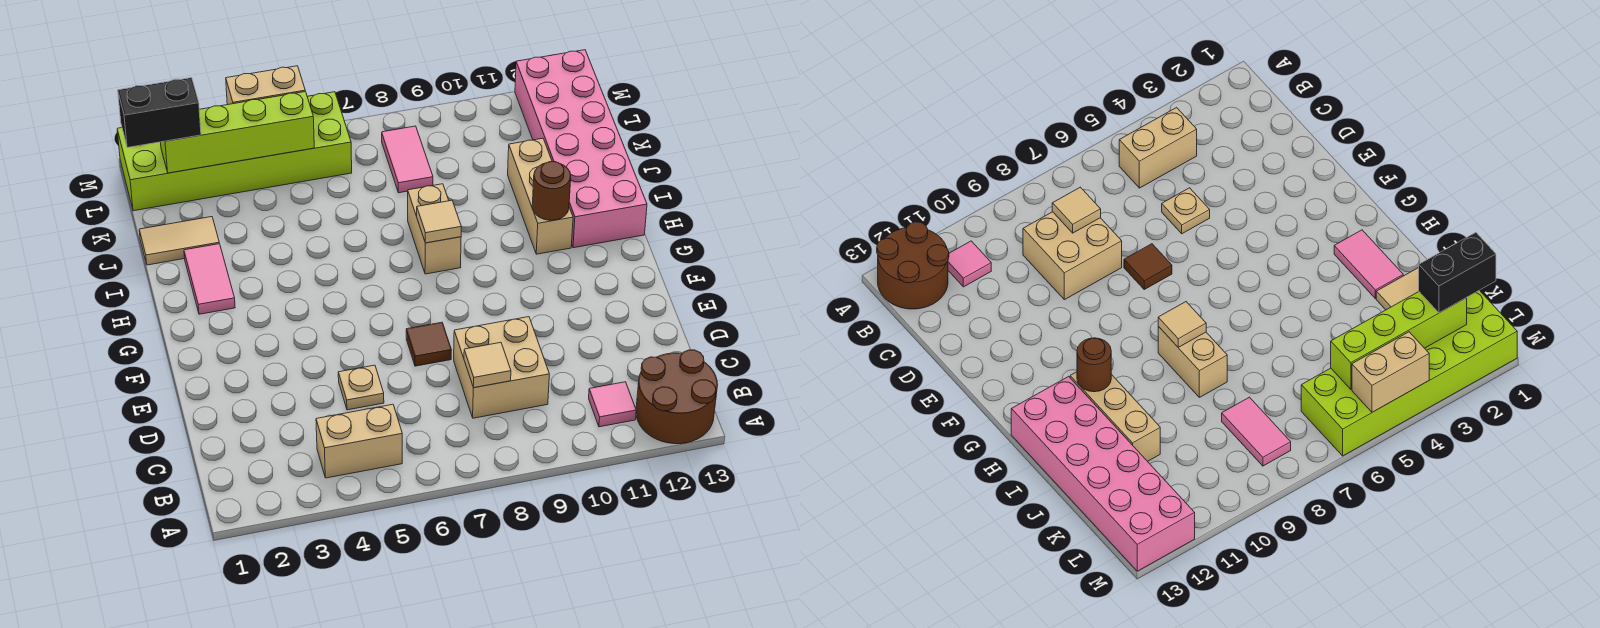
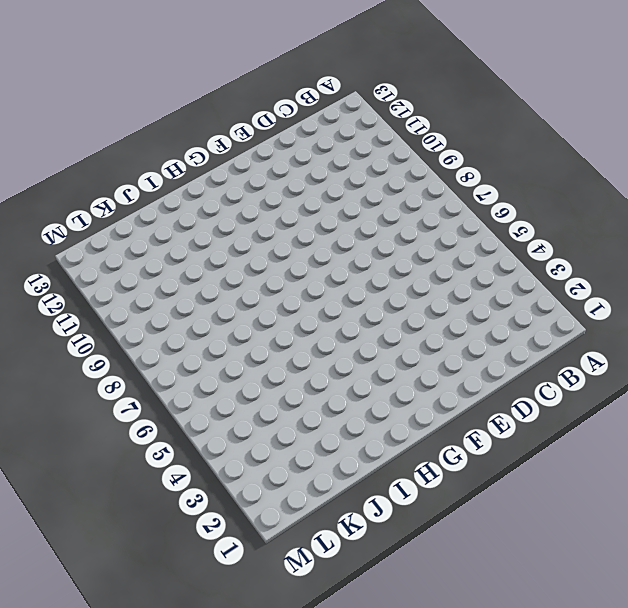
none -> brown 2x2 round brick [636,350,718,444]
none -> tan 1x2 brick [316,404,402,478]
none -> pink 1x1 tile [589,382,636,427]

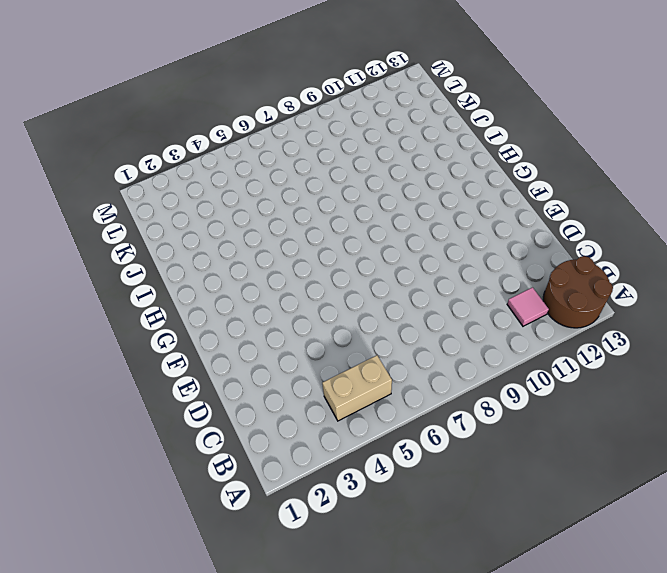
none -> tan 2x2 brick [454,317,549,418]
none -> tan 1x1 plate [338,365,384,410]
none -> brown 1x1 tile [406,322,451,366]

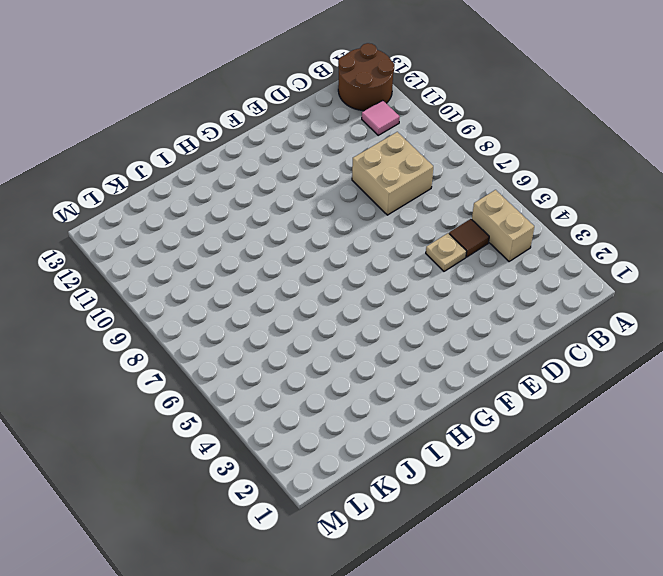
brown 1x1 tile [449,219,489,257] -> brown 1x1 tile moved to [406,322,451,366]
none -> pink 1x2 tile [184,244,235,314]
none -> tan 1x2 brick [408,184,461,274]
none -> tan 1x3 brick [508,138,573,254]

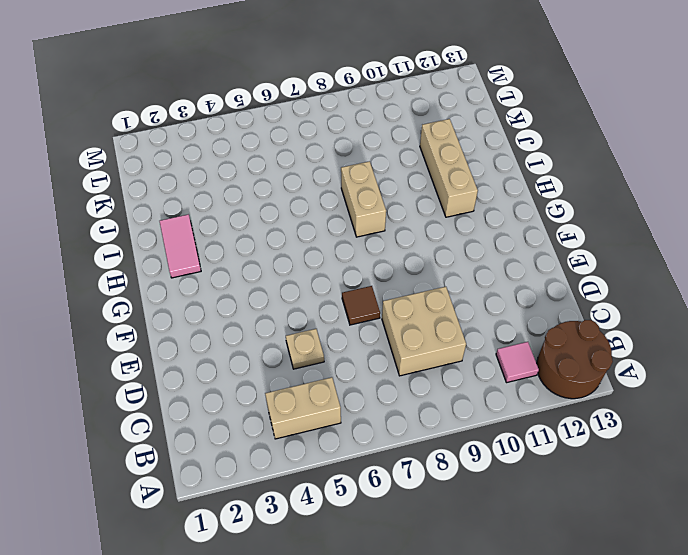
none -> pink 2x6 brick [515,50,647,248]
none -> tan 1x2 tile [139,217,219,265]
none -> pink 1x2 tile [382,126,433,193]

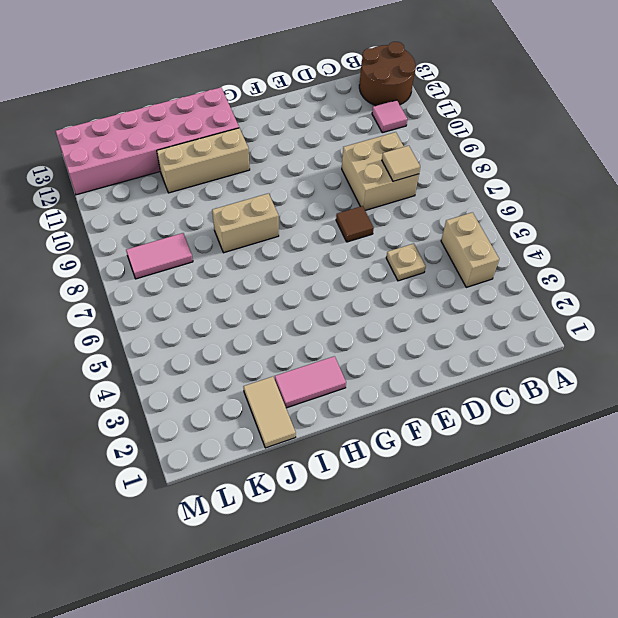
none -> lime 2x6 brick [117,92,352,211]
none -> tan 1x1 tile [417,200,461,243]
none -> brown 1x1 round brick [532,162,571,220]

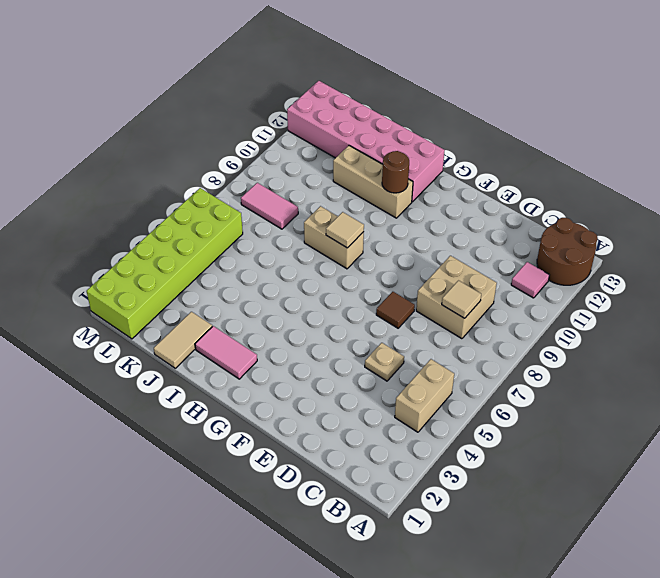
none -> lime 1x4 brick [161,92,314,173]
none -> tan 1x2 brick [226,66,305,105]
none -> black 1x2 brick [118,78,201,148]

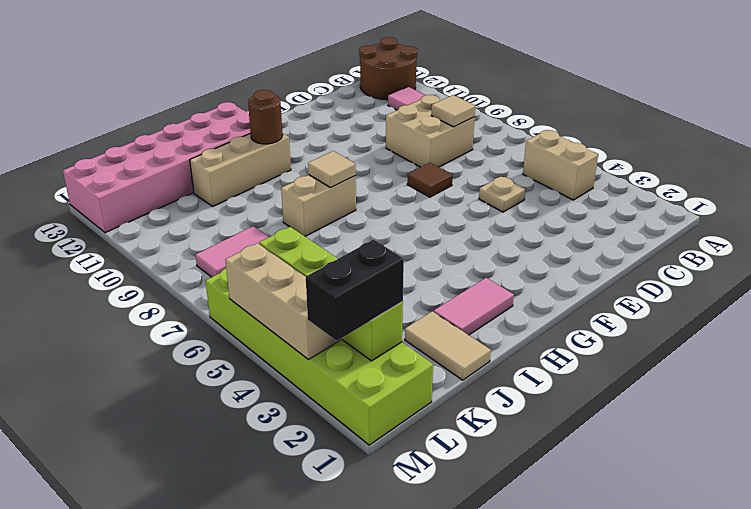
black 1x2 brick [306,240,404,341] -> black 1x2 brick turned to [118,78,201,148]
tan 1x3 brick [225,243,340,359] -> tan 1x2 brick [226,66,305,105]

